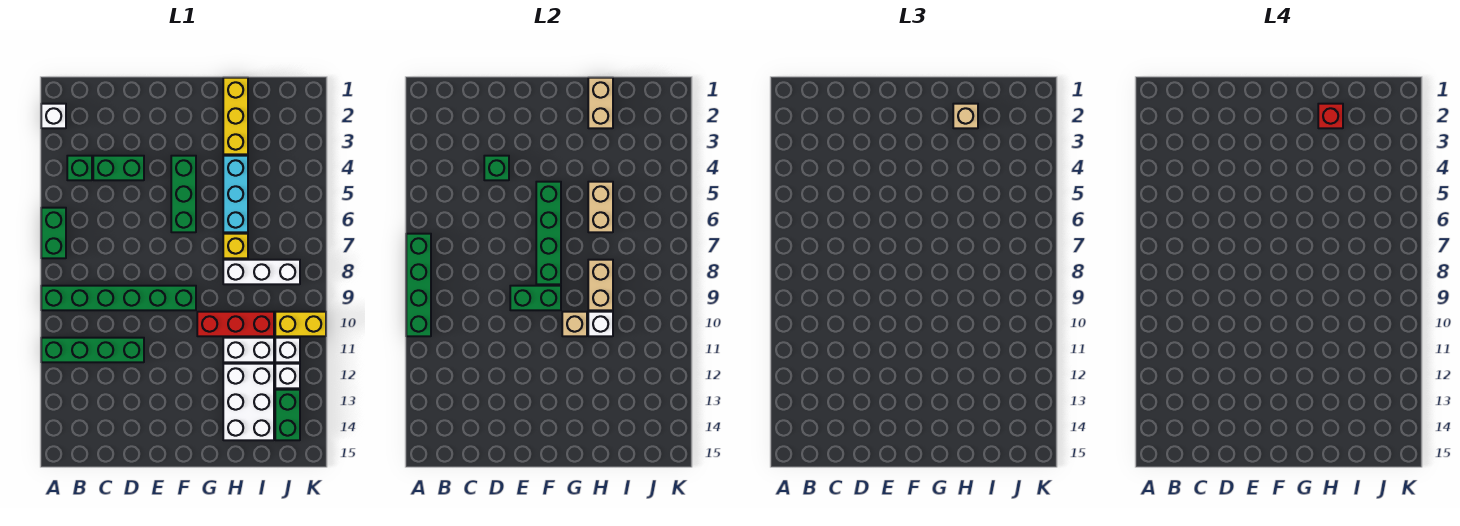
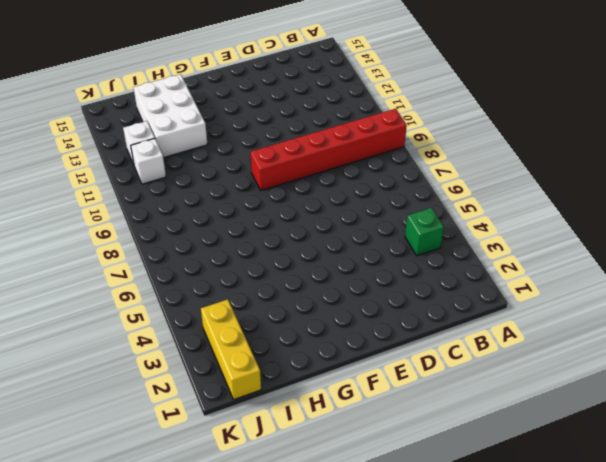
red 1x6 brick [250,109,407,190] -> green 1x6 brick [41,286,196,310]
yellow 1x3 brick [201,299,261,399] -> yellow 1x3 brick moved to [223,78,248,154]
none -> white 1x1 brick [41,104,66,128]
none -> green 1x2 brick [41,208,66,258]
none -> green 1x4 brick [41,338,144,362]

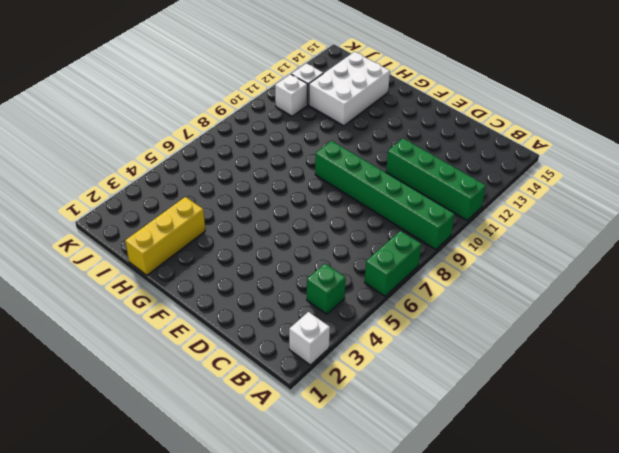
none -> green 1x2 brick [93,156,144,180]
none -> green 1x3 brick [171,156,196,232]
none -> red 1x3 brick [197,312,274,336]

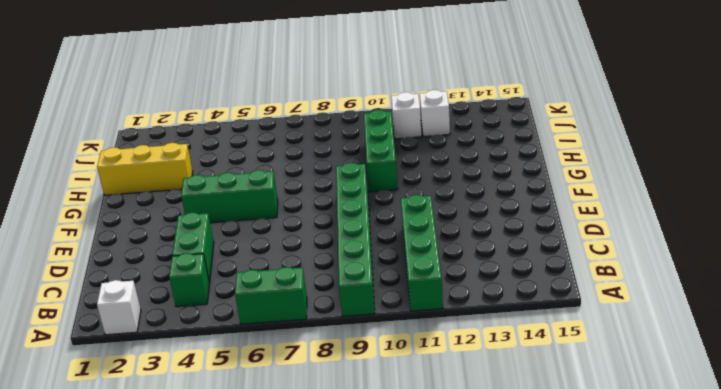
green 1x3 brick [364,110,398,192] -> red 1x3 brick [197,312,274,336]
none -> cyan 1x3 brick [223,156,248,232]
none -> yellow 1x1 brick [223,234,248,258]
none -> white 1x3 brick [223,260,300,284]

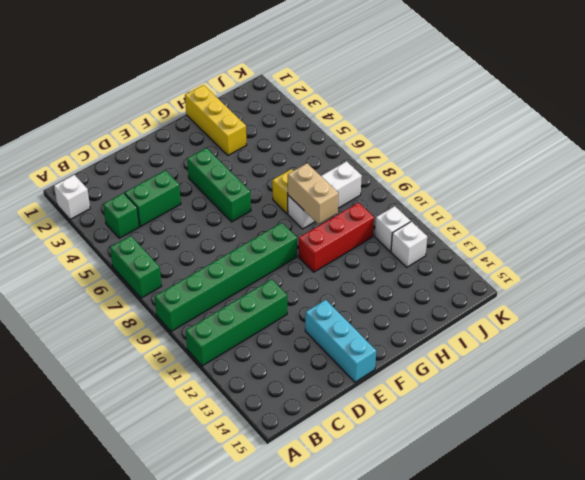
cyan 1x3 brick [305,300,376,382] -> cyan 1x3 brick moved to [223,156,248,232]
none -> white 1x2 brick [223,338,274,362]
none -> white 2x3 brick [223,364,274,440]
none -> yellow 1x2 brick [275,312,326,336]

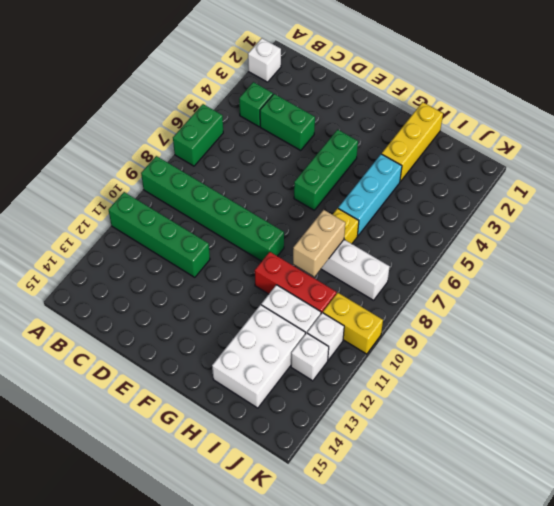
none -> green 1x2 brick [275,390,300,440]
none -> green 1x4 brick [406,234,431,336]
none -> green 1x1 brick [484,156,509,180]

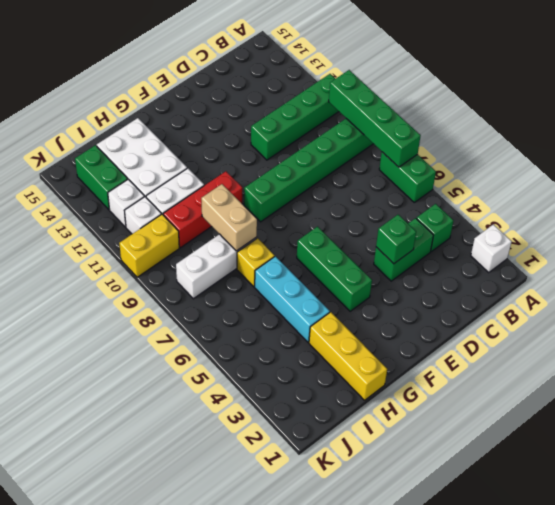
none -> green 1x2 brick [510,286,561,310]
none -> green 1x4 brick [536,182,561,284]
none -> tan 1x1 brick [562,312,587,336]

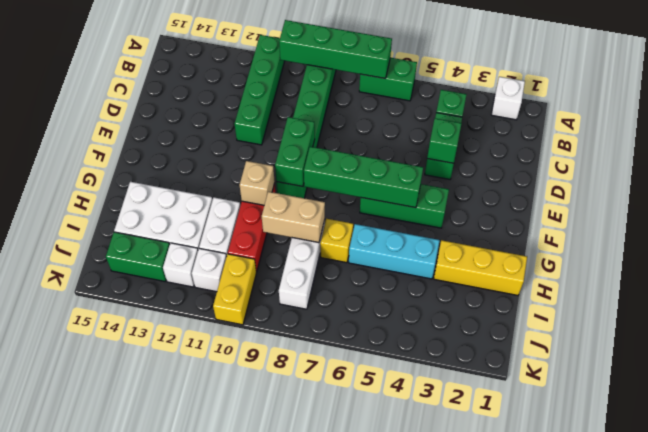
none -> tan 1x2 brick [588,78,613,128]
none -> tan 1x2 brick [588,182,613,232]
none -> white 1x1 brick [588,312,613,336]

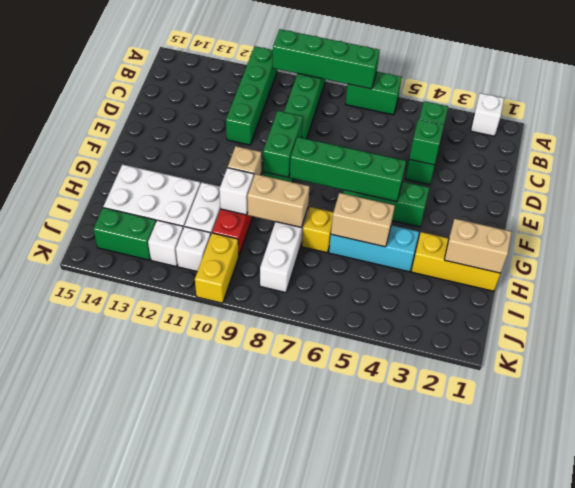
none -> tan 1x1 brick [953,104,978,128]
none -> red 1x1 brick [1318,104,1343,128]

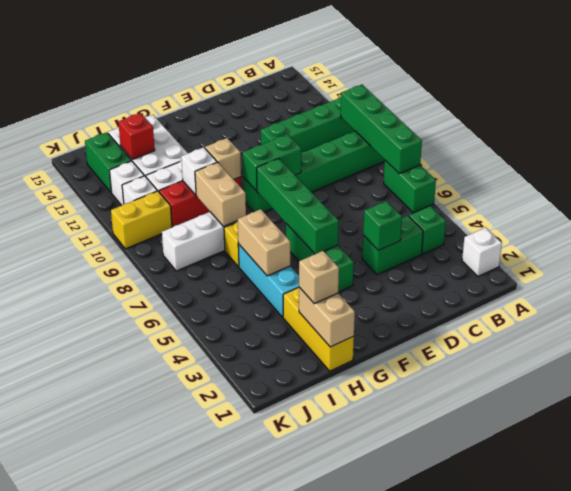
red 1x1 brick [118,113,155,160] -> red 1x1 brick moved to [1318,104,1343,128]

